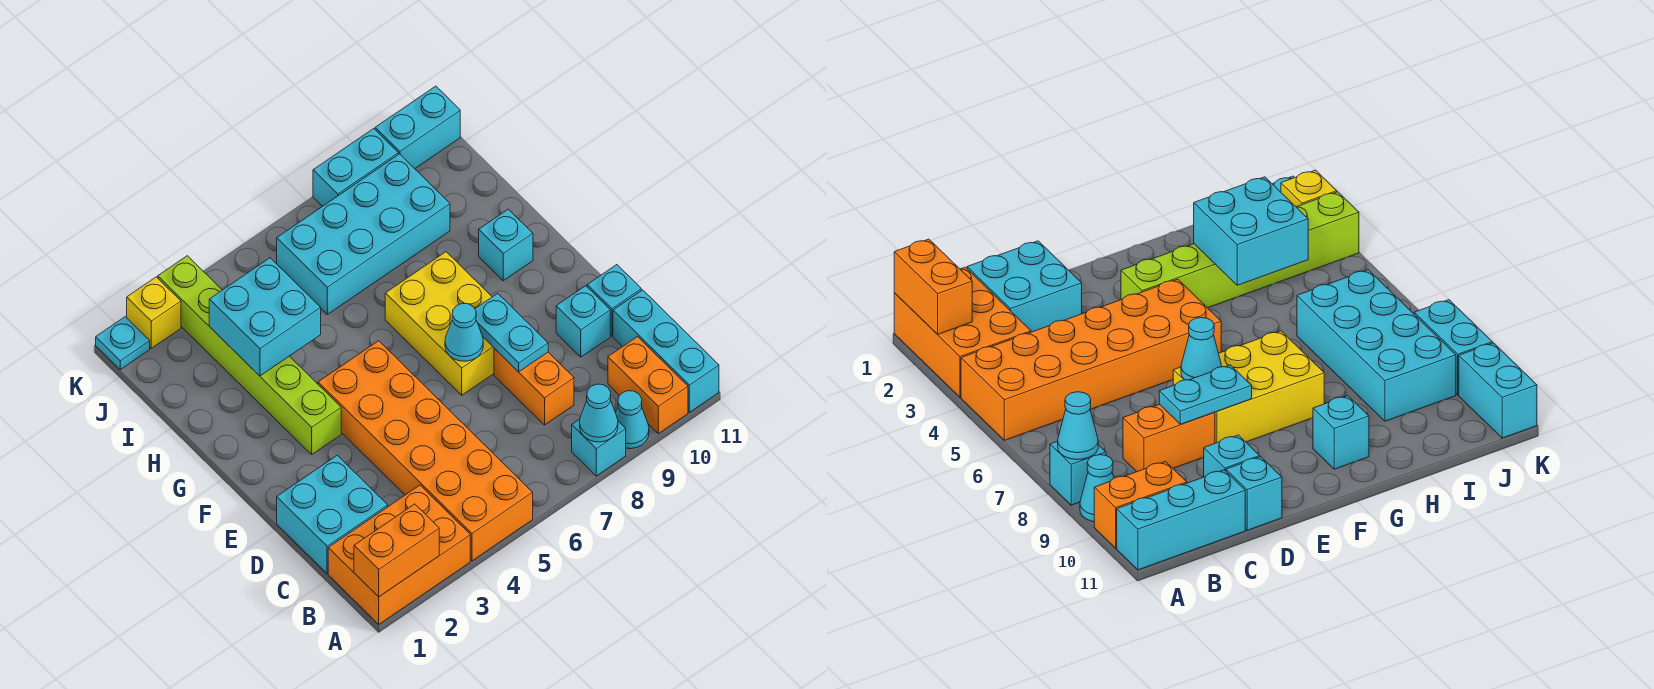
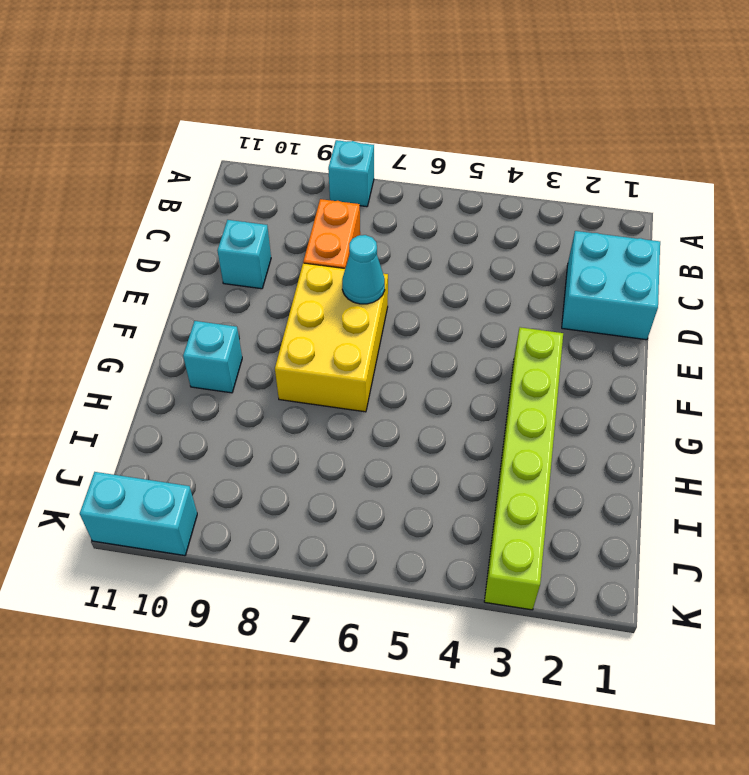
none -> orange 2x3 brick [328,485,470,624]
none -> orange 2x6 brick [318,341,533,561]
none -> cyan 1x1 cone [616,391,649,449]

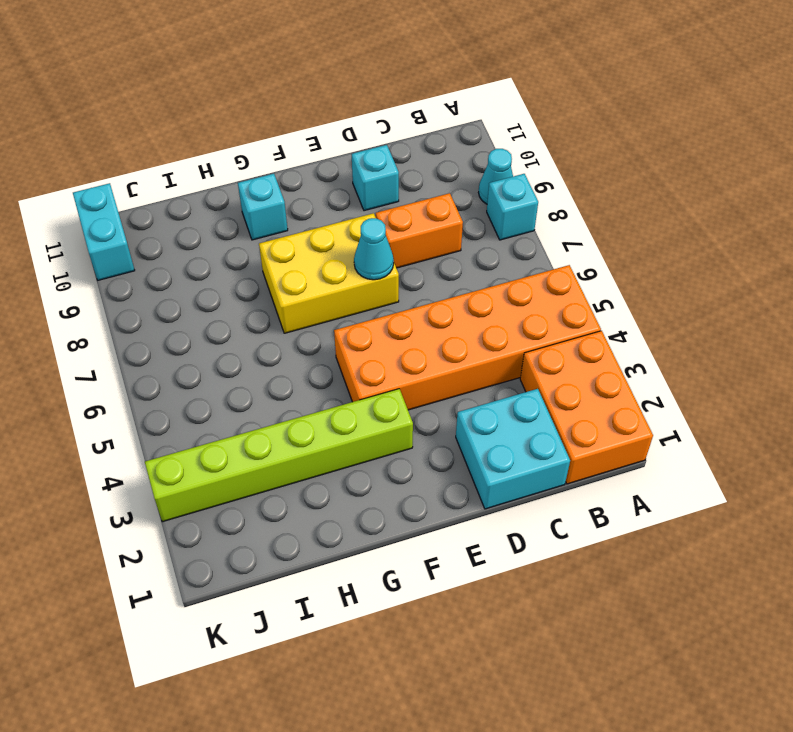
none -> orange 1x2 brick [608,337,688,434]
none -> cyan 1x3 brick [613,290,719,412]
none -> cyan 1x1 brick [587,265,641,336]

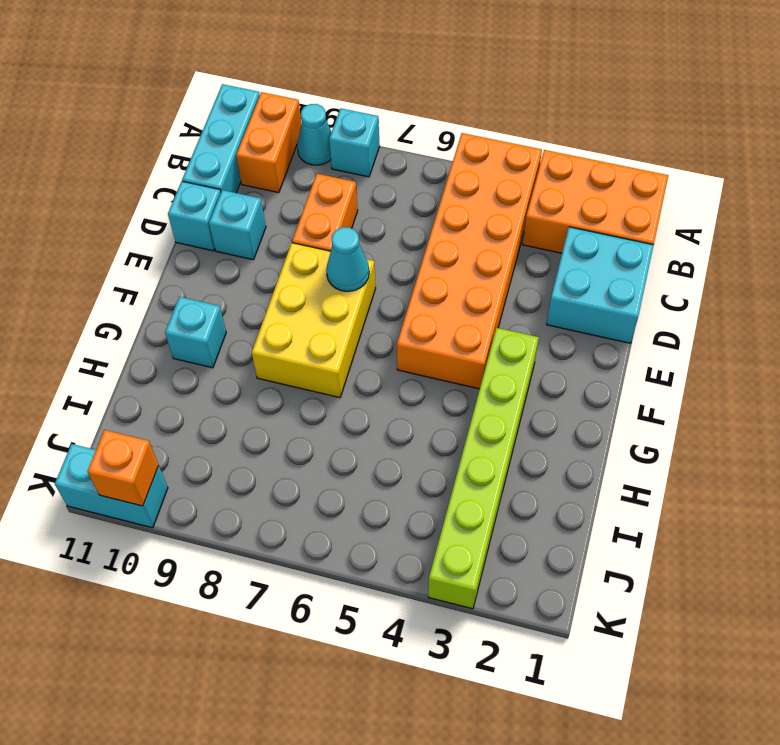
orange 1x1 brick [87,430,159,506] -> none
none -> cyan 2x4 brick [277,154,450,314]
none -> cyan 1x1 plate [96,317,150,370]
none -> yellow 1x1 brick [127,277,181,348]

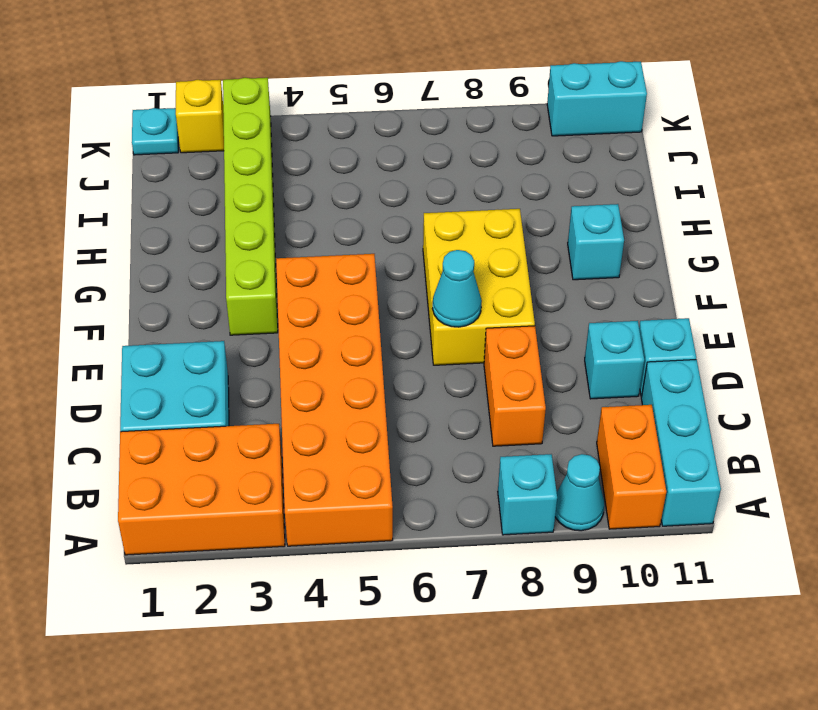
none -> cyan 2x4 brick [277,154,450,314]
none -> cyan 1x2 brick [313,129,398,206]
none -> orange 1x2 brick [354,504,439,597]

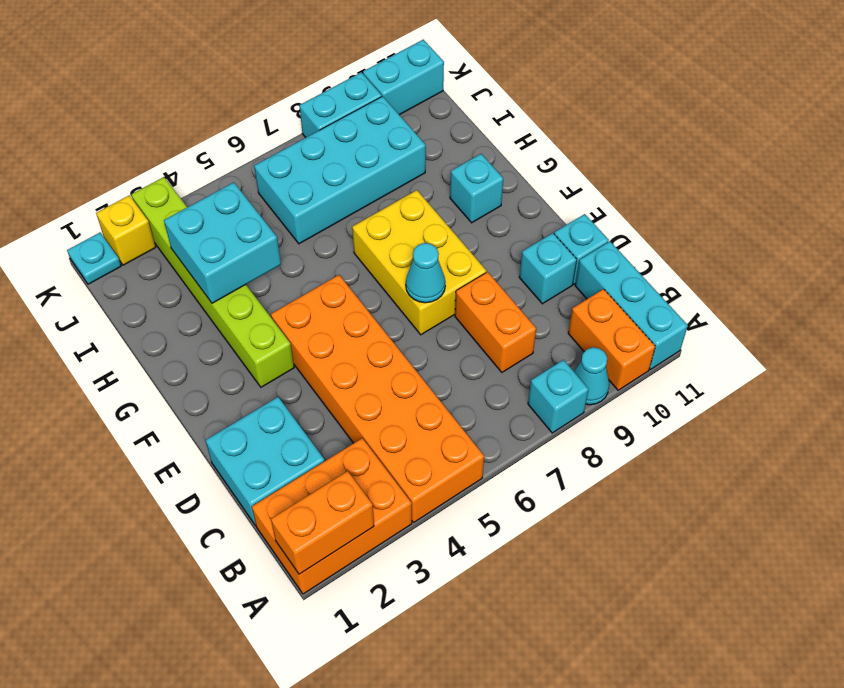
none -> cyan 1x1 cone [580,384,618,442]
none -> cyan 1x2 plate [475,293,548,372]

